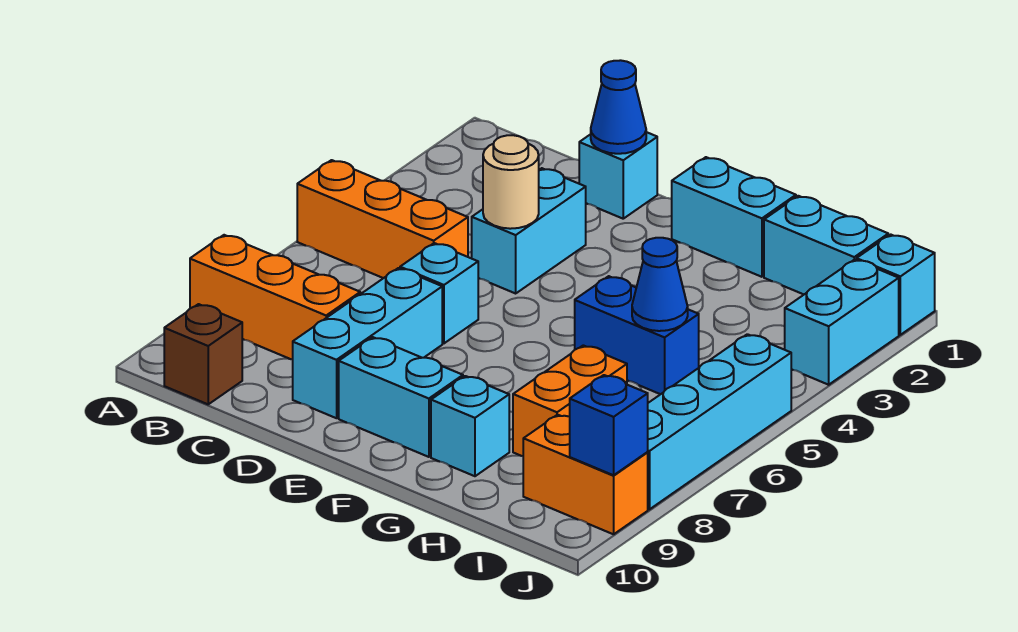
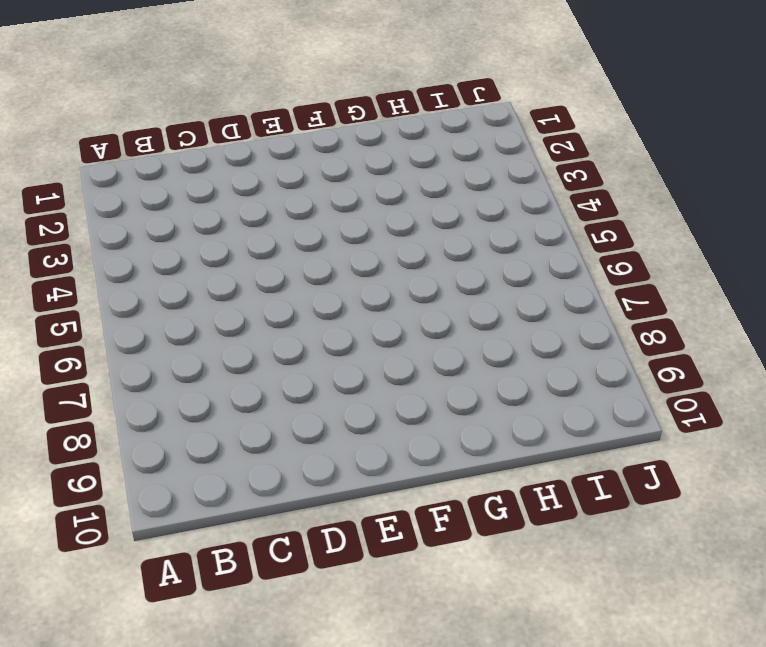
none -> orange 1x3 brick [297,160,468,278]
none -> orange 1x3 brick [190,235,360,360]
none -> brown 1x1 brick [164,304,242,404]

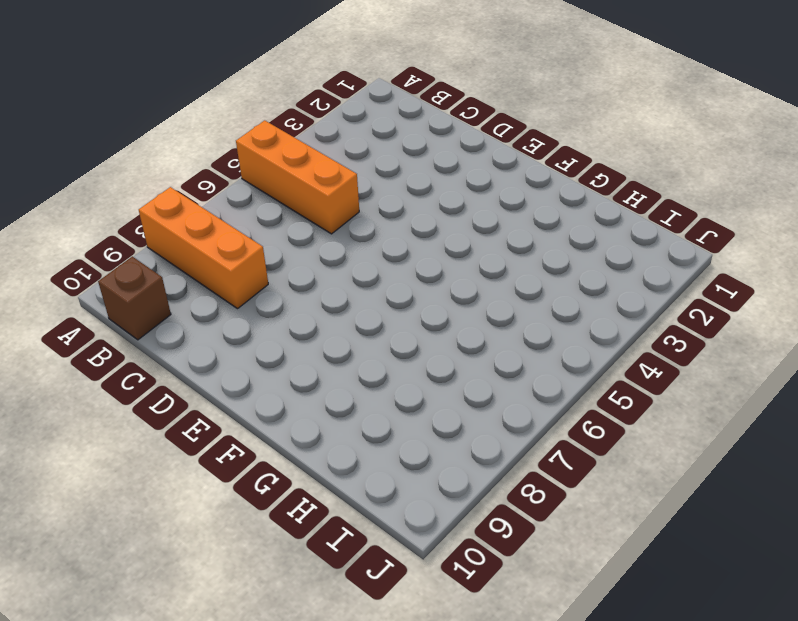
none -> cyan 1x1 brick [579,132,657,219]
none -> cyan 1x2 brick [472,168,586,293]
none -> cyan 1x1 brick [400,243,478,343]

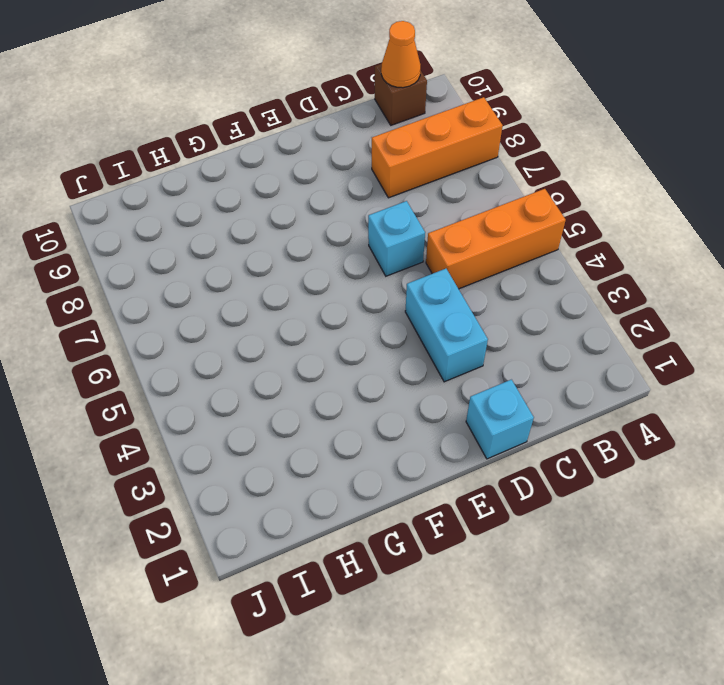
orange 1x1 cone [381,21,421,88] -> none
none -> cyan 1x3 brick [293,268,442,418]
none -> cyan 1x2 brick [339,337,463,457]
none -> cyan 1x2 brick [672,157,796,277]

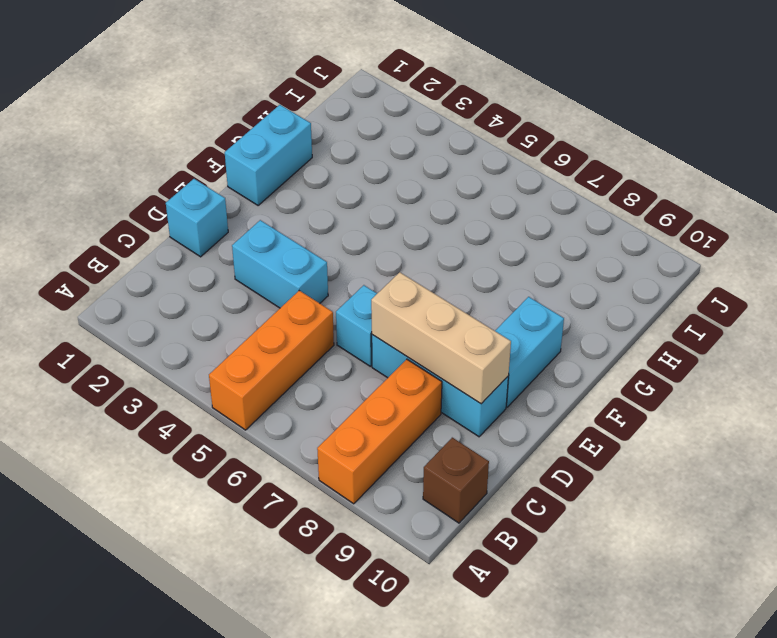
tan 1x3 brick [371,272,511,404] -> none
none -> blue 1x2 brick [575,276,699,394]
none -> cyan 1x1 brick [431,376,509,476]
none -> cyan 1x2 brick [764,196,888,294]

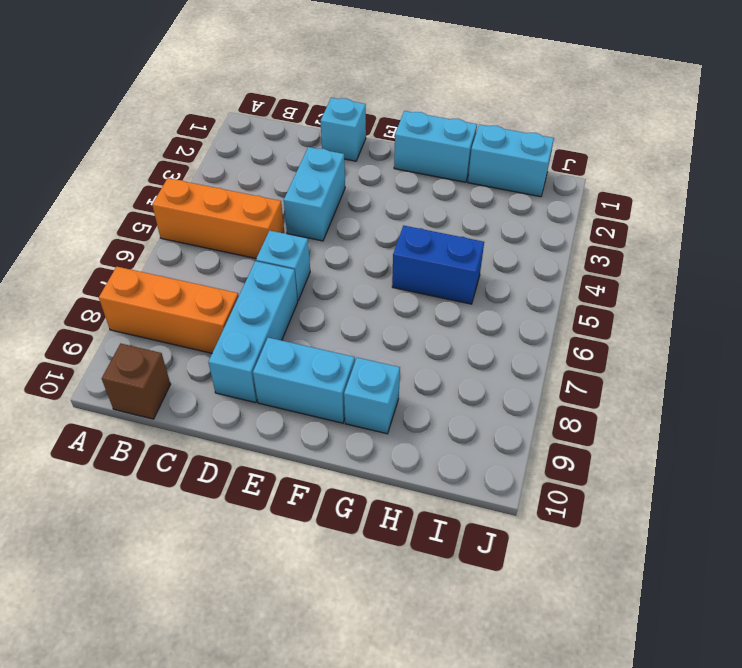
none -> orange 1x2 brick [513,345,627,456]
none -> orange 1x2 brick [523,415,648,534]
none -> cyan 1x1 brick [857,235,935,335]

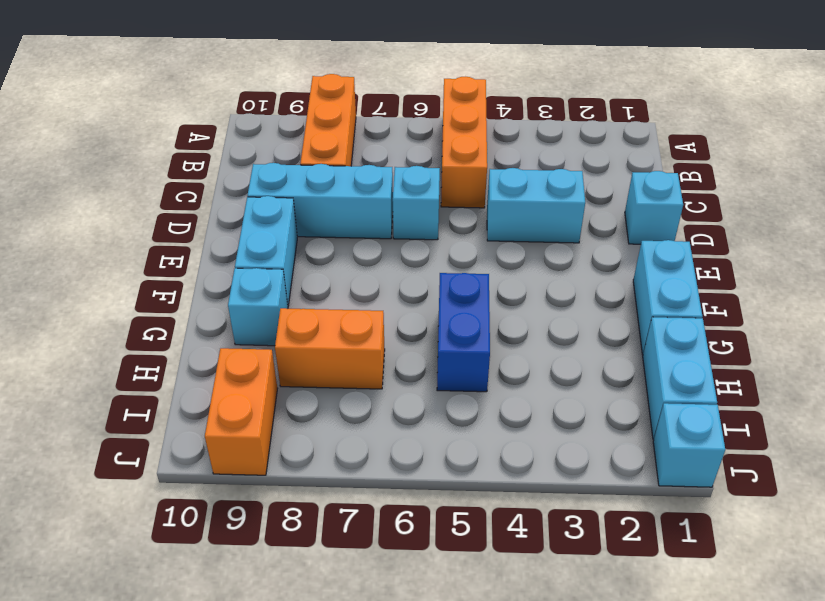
none -> brown 1x1 brick [164,304,242,404]
none -> cyan 1x2 brick [785,259,899,385]
none -> cyan 1x4 brick [647,334,792,509]

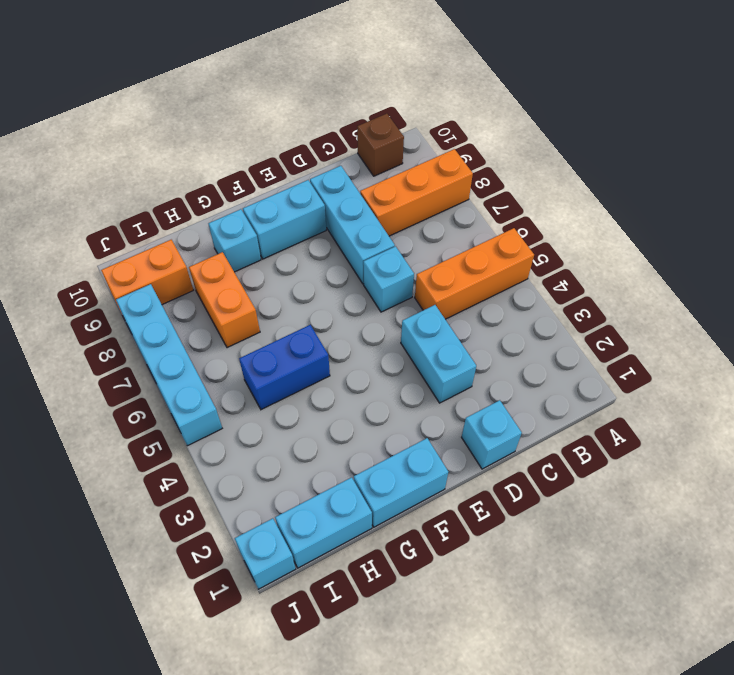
none -> cyan 1x2 brick [785,259,899,385]
none -> blue 1x1 cone [591,60,646,154]
none -> tan 1x1 round brick [483,135,539,229]

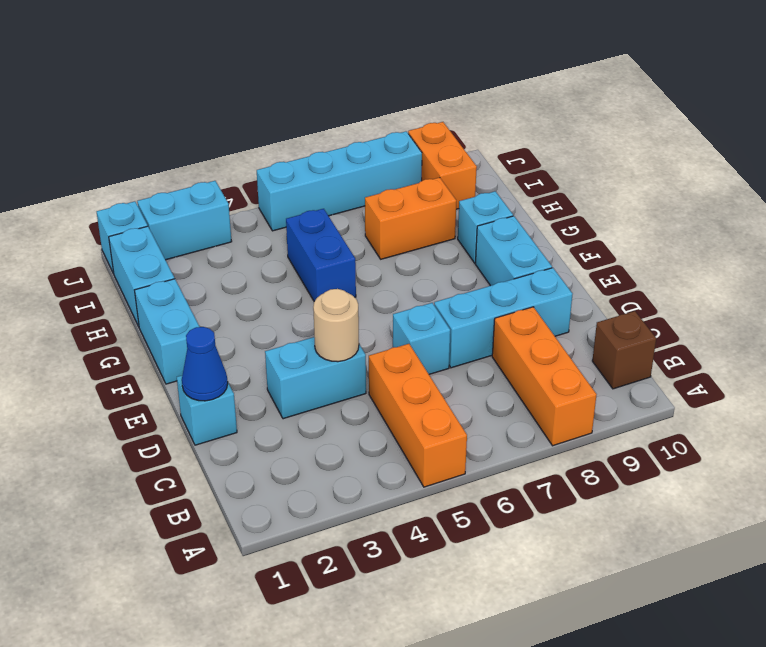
none -> blue 1x1 cone [632,238,688,331]
none -> blue 1x1 brick [570,375,648,475]

